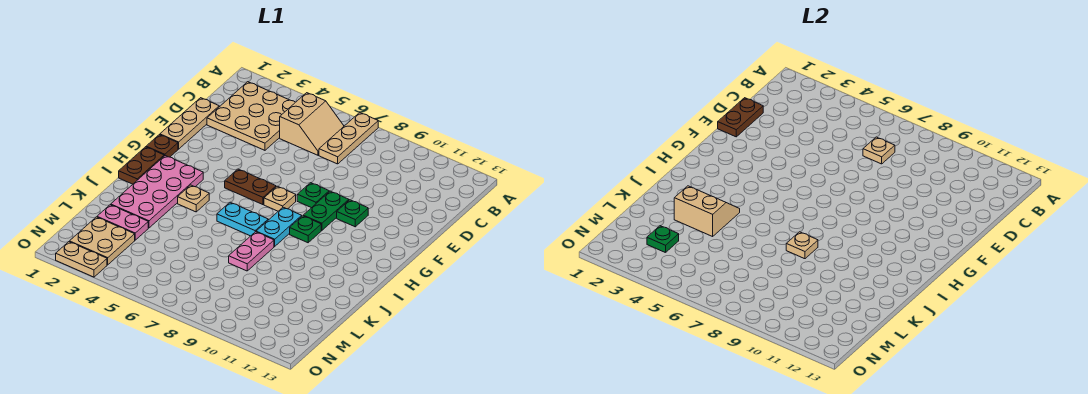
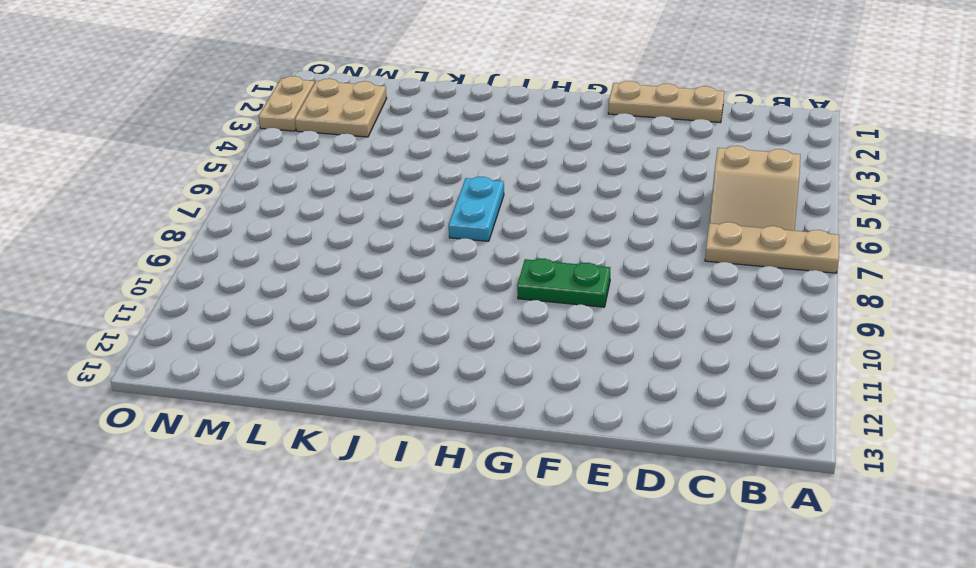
none -> tan 3x3 plate [207,82,295,150]
none -> green 1x1 plate [297,183,329,208]
none -> green 1x1 plate [337,200,368,227]

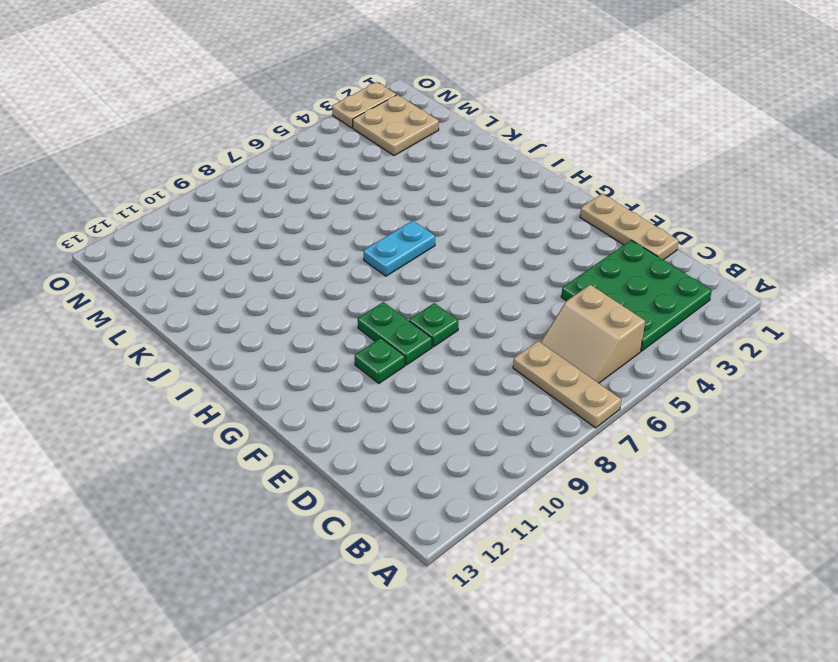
green 3x3 plate [561,240,712,351] -> tan 3x3 plate [207,82,295,150]
none -> brown 1x1 plate [146,135,178,157]
none -> brown 1x2 plate [225,169,276,205]
none -> tan 1x1 plate [264,186,296,211]

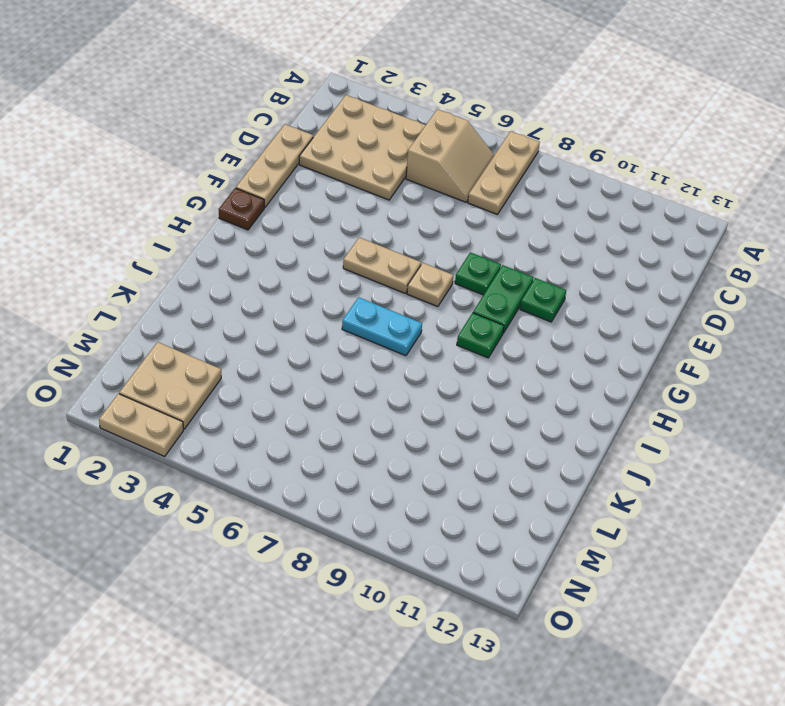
tan 1x2 plate [343,237,421,294] -> brown 1x2 plate [225,169,276,205]
none -> brown 1x2 plate [119,147,164,184]
none -> pink 2x4 plate [111,156,203,228]
none -> cyan 1x2 plate [256,207,302,246]

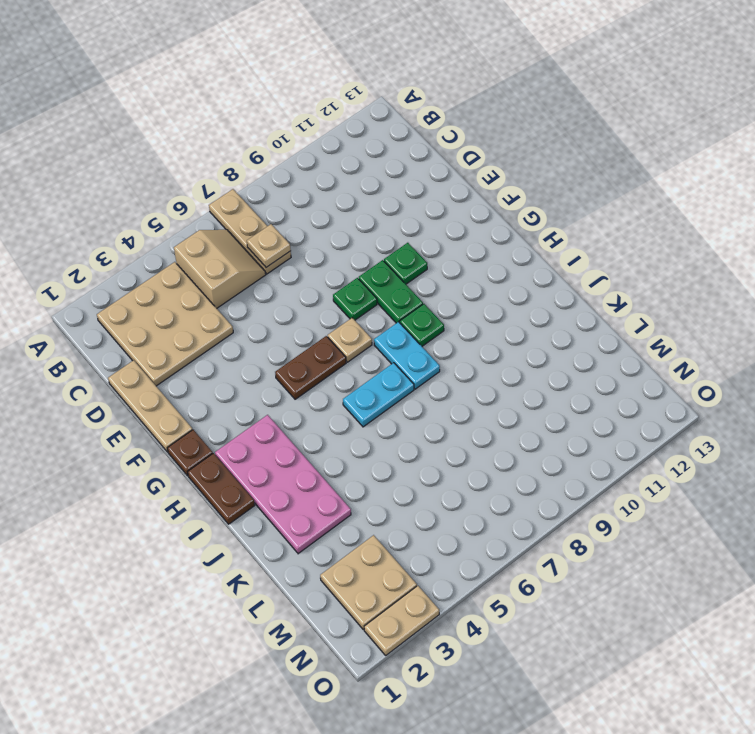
none -> tan 1x1 plate [178,185,209,212]
none -> pink 1x2 plate [229,232,274,271]
none -> pink 1x2 plate [97,205,148,240]

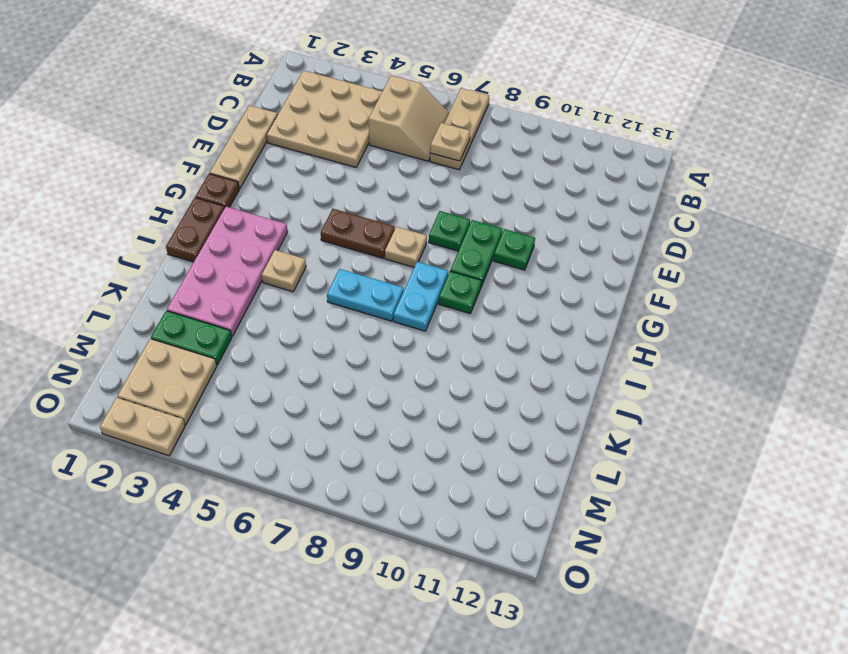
green 1x2 plate [151,311,232,365] -> pink 1x2 plate [97,205,148,240]
none -> pink 1x2 plate [229,232,274,271]
none -> brown 1x2 plate [718,98,763,137]
none -> tan 2x2 slope [674,186,740,236]

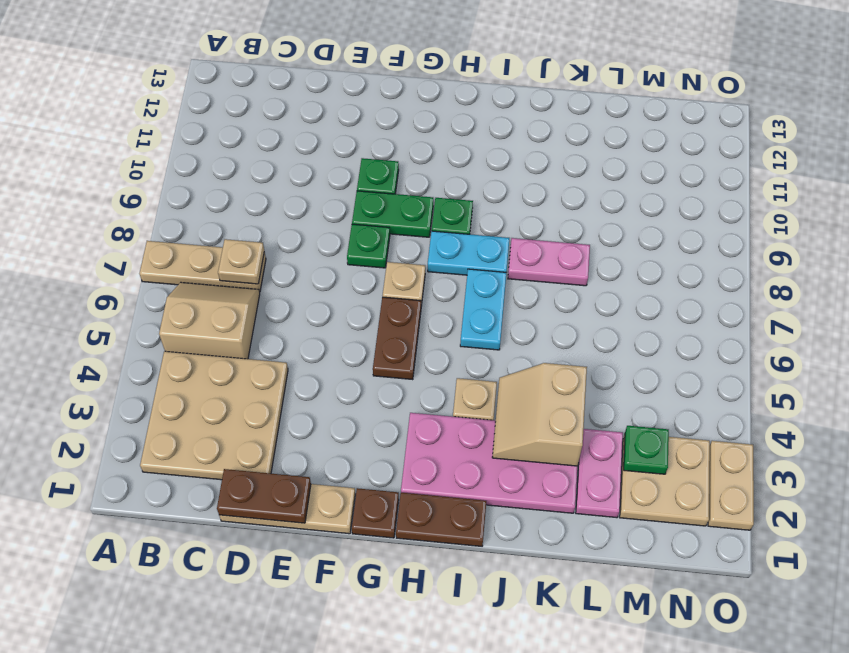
none -> tan 1x1 plate [786,232,818,259]

